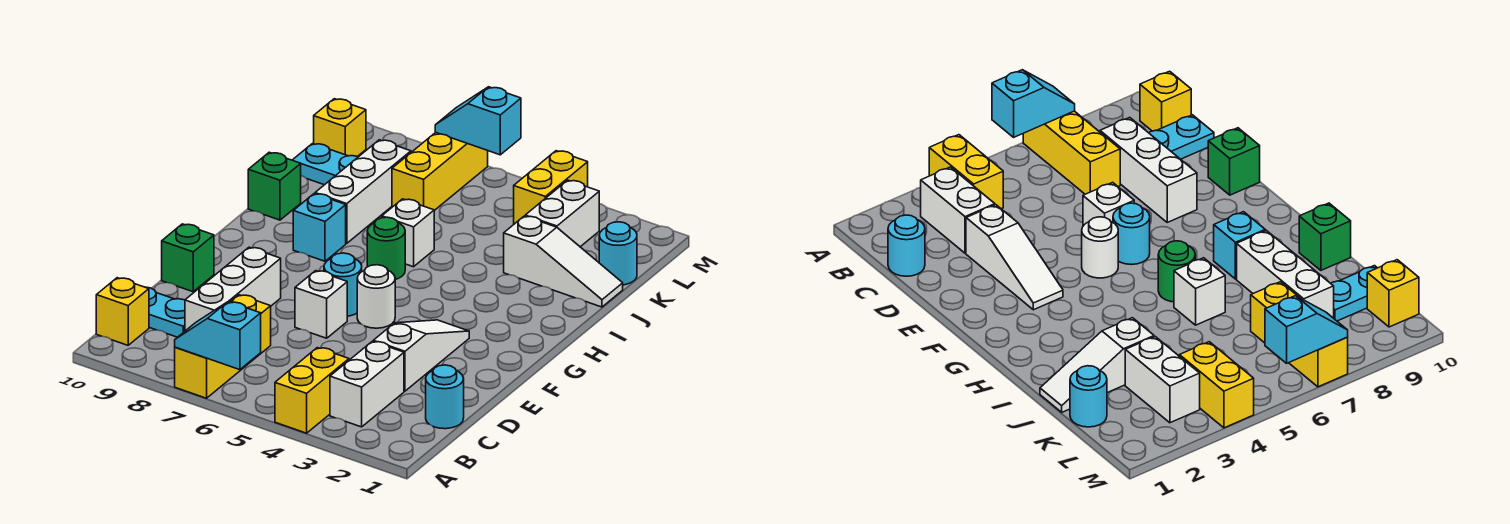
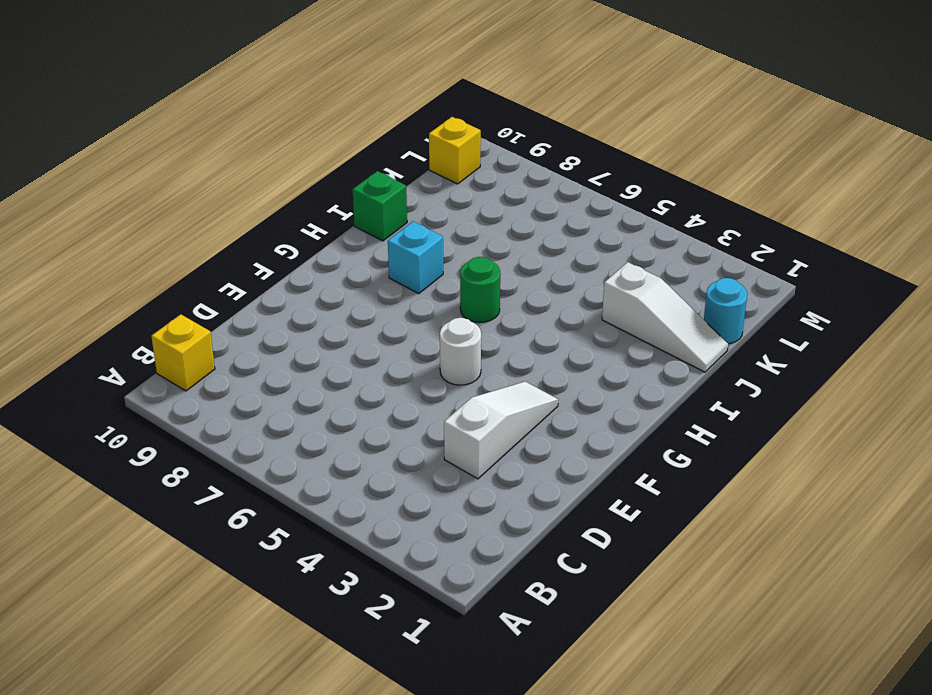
none -> yellow 1x2 brick [275,348,349,433]
none -> yellow 1x3 brick [175,295,271,398]
none -> white 1x2 brick [330,341,404,427]

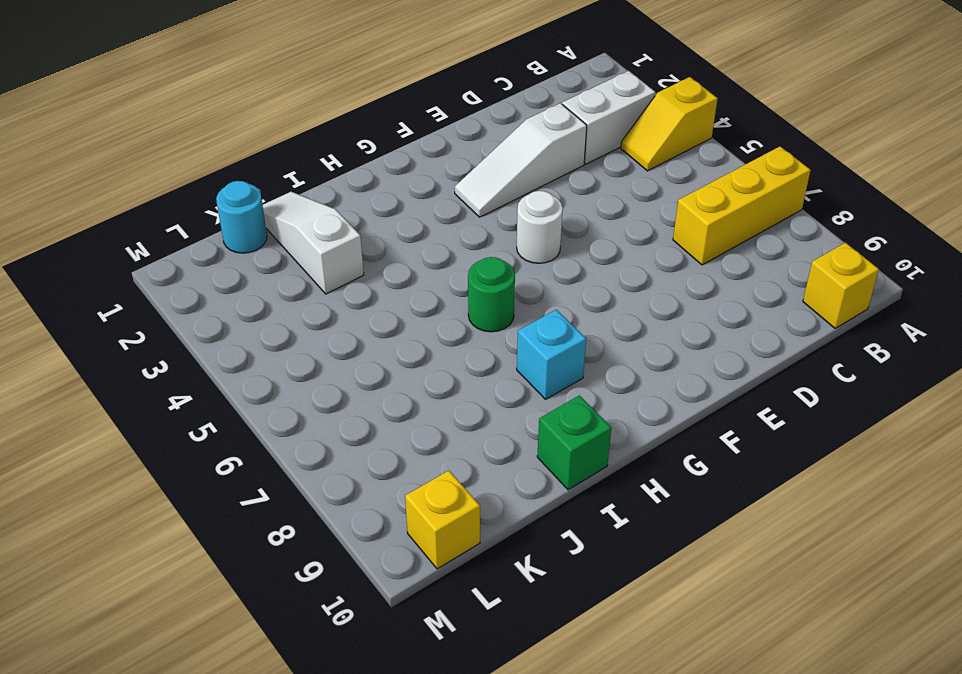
yellow 1x2 slope [621,77,718,171] -> yellow 1x2 brick [275,348,349,433]
none -> cyan 1x1 round brick [426,365,464,429]
none -> white 1x3 brick [185,247,281,331]
none -> cyan 1x2 plate [146,287,185,337]

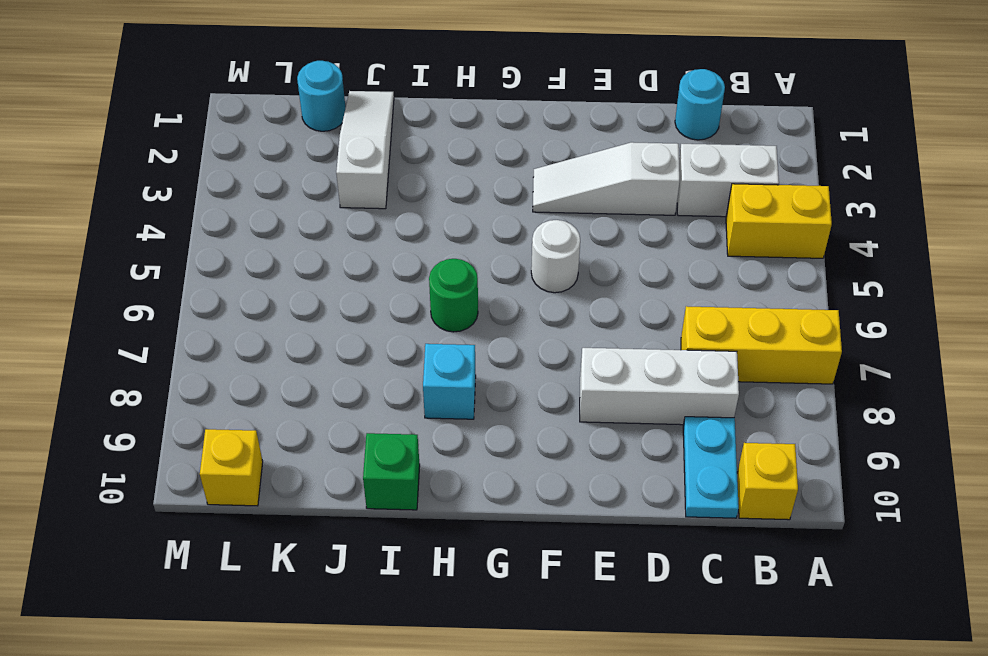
none -> white 1x1 brick [295,271,347,338]
none -> green 1x1 brick [162,224,214,292]
none -> cyan 1x1 round brick [324,253,362,316]

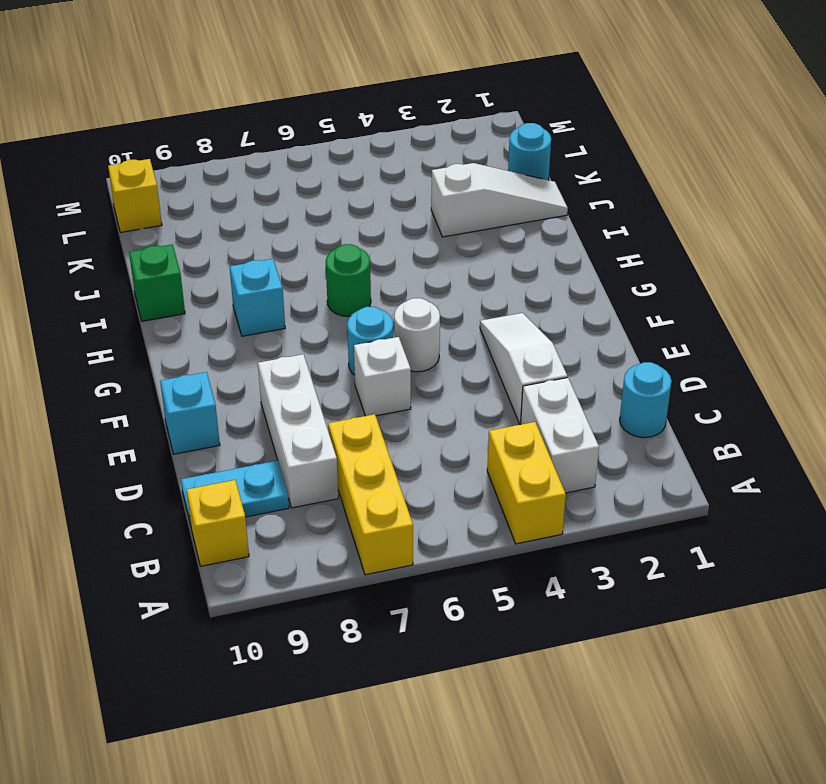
cyan 1x1 brick [160,372,220,454] -> green 1x1 brick [162,224,214,292]
none -> white 1x1 brick [382,199,434,267]
none -> white 1x3 brick [315,140,411,243]
none -> white 1x2 brick [525,180,599,247]

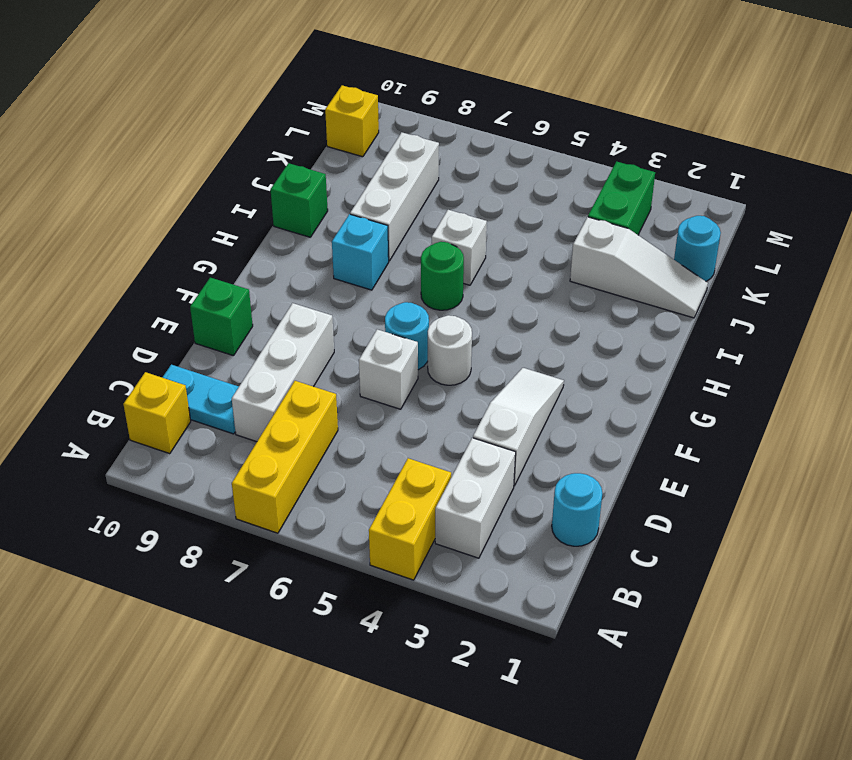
green 1x2 brick [588,162,655,235] -> white 1x2 brick [525,180,599,247]
none -> yellow 1x3 brick [392,132,488,210]
none -> cyan 1x2 plate [293,143,358,185]
none -> yellow 1x2 brick [514,151,588,224]

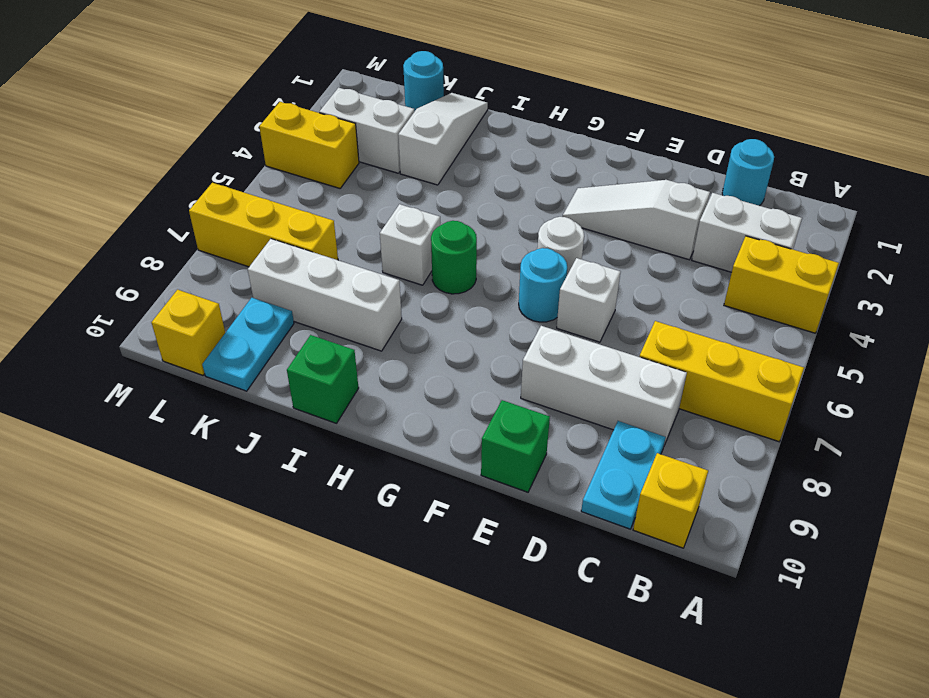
none -> cyan 1x1 brick [293,194,346,261]
none -> cyan 1x2 slope [175,302,261,370]
none -> cyan 1x2 slope [435,87,521,155]

